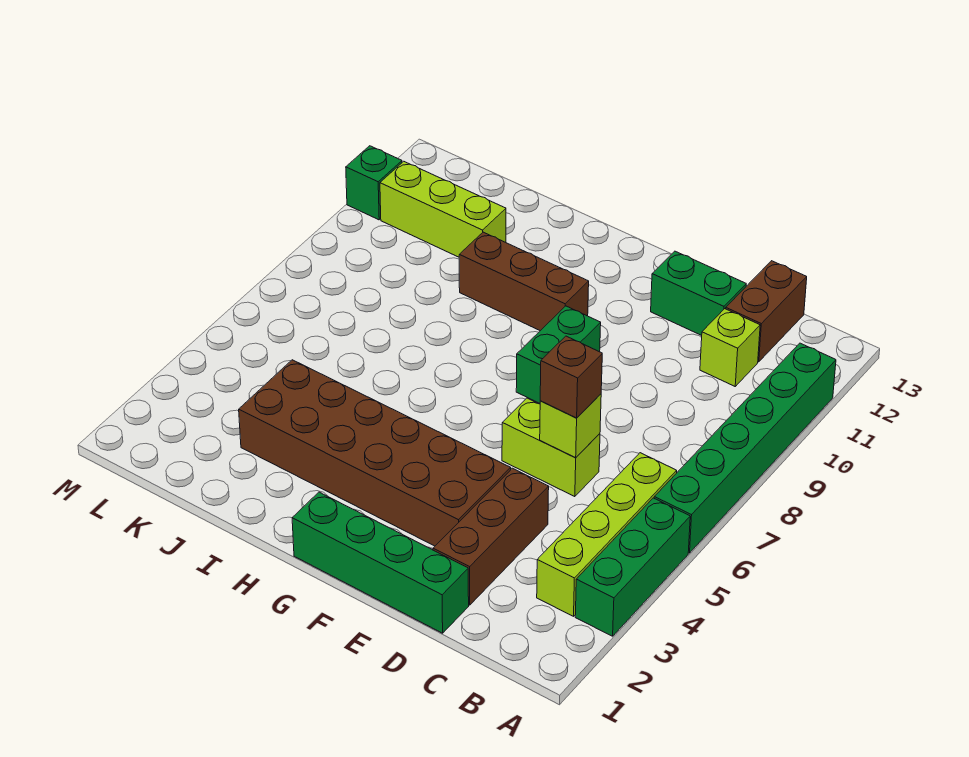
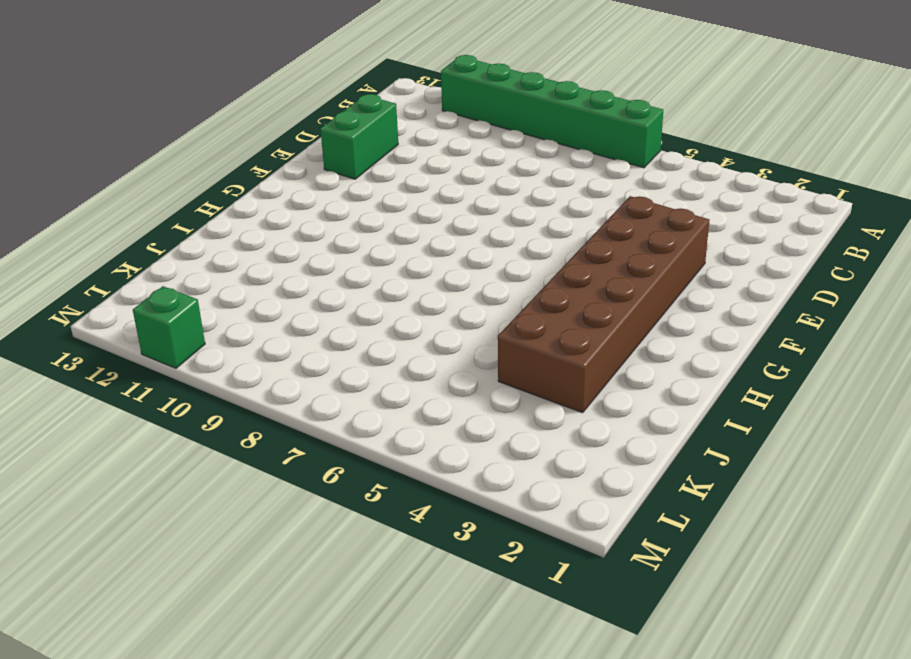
none -> green 1x3 brick [575,498,690,636]
none -> lime 1x4 brick [537,453,677,616]
none -> lime 1x1 brick [700,309,760,386]

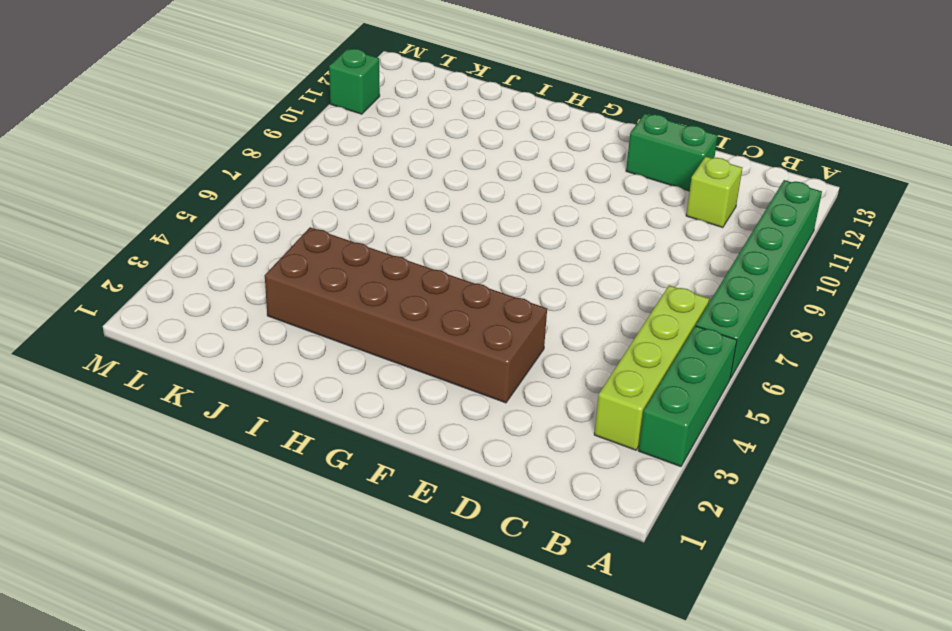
none -> brown 1x2 brick [726,261,807,362]
none -> green 1x4 brick [292,492,469,633]
none -> brown 1x3 brick [433,468,549,605]

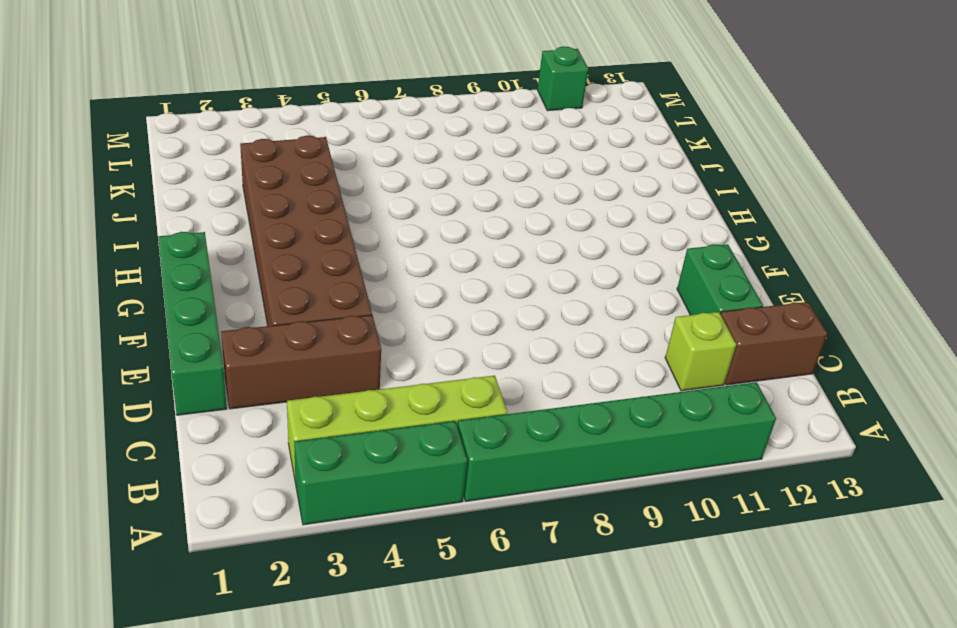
none -> lime 1x2 brick [502,398,600,497]
none -> green 1x2 brick [516,306,601,403]
none -> brown 1x3 brick [459,232,589,331]

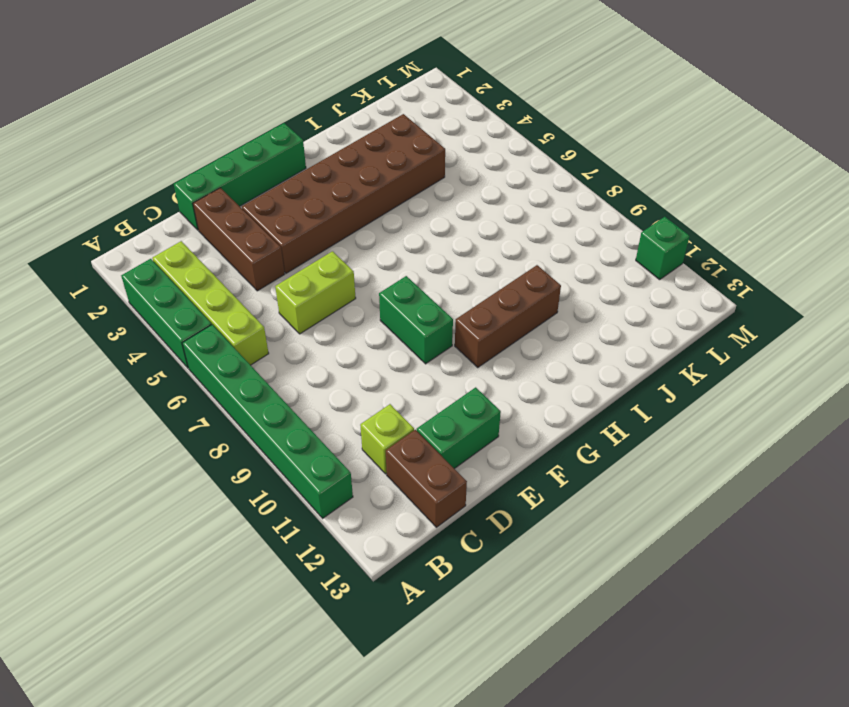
none -> lime 1x3 brick [380,161,506,257]
none -> lime 1x1 brick [540,394,601,458]
none -> brown 1x1 brick [540,336,602,418]

